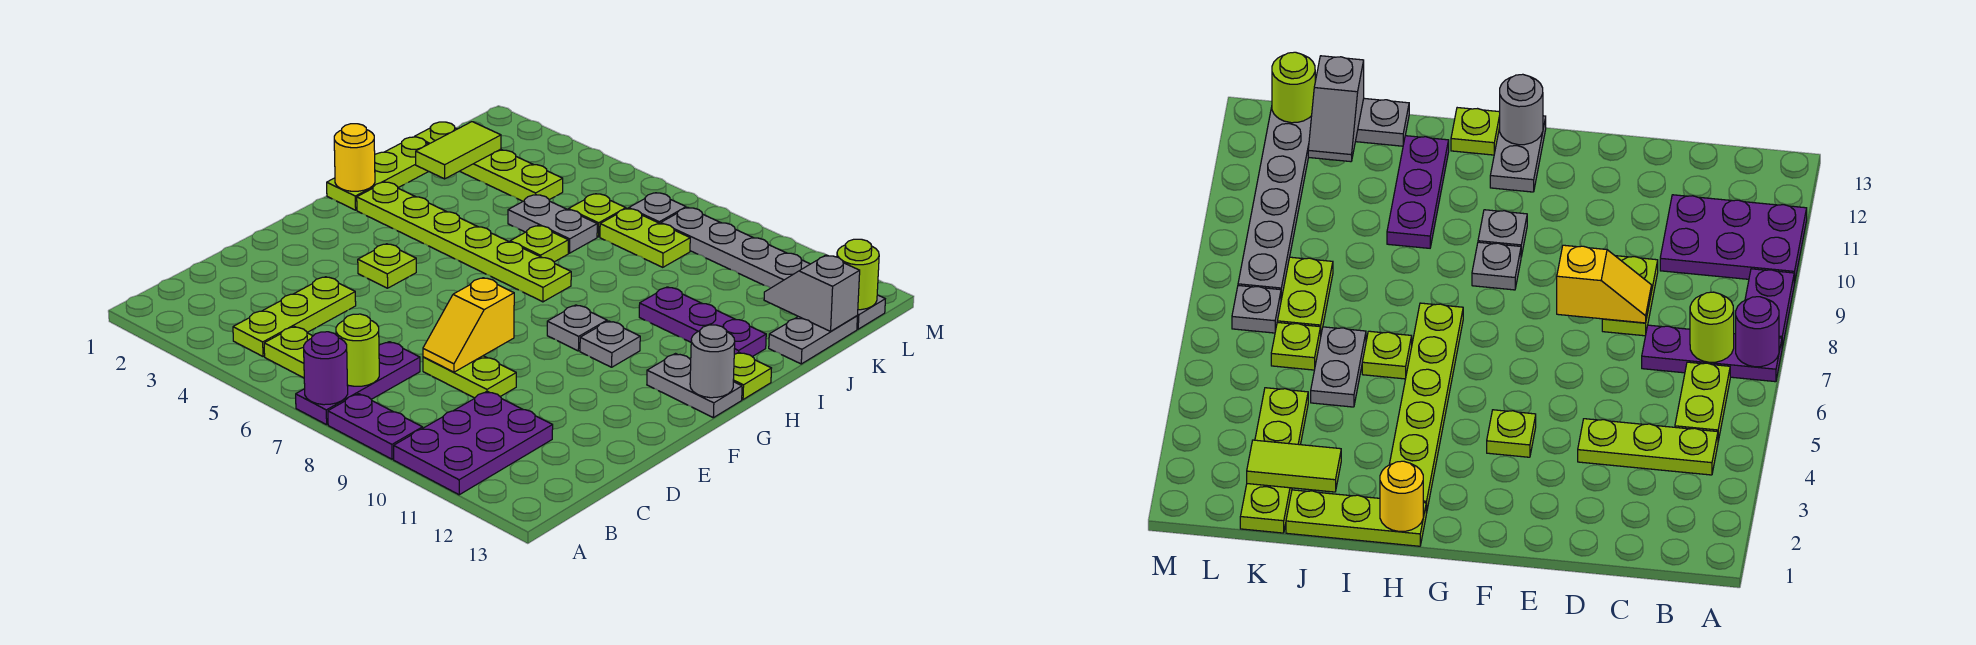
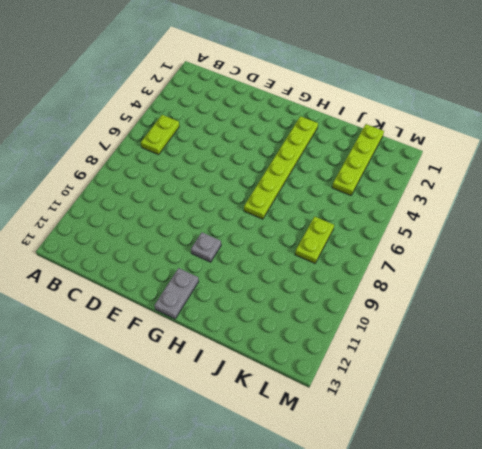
none -> purple 1x3 plate [296,342,420,425]
none -> purple 1x2 plate [328,394,423,459]
none -> purple 2x3 plate [394,391,553,495]
none -> lime 1x3 plate [233,277,356,357]

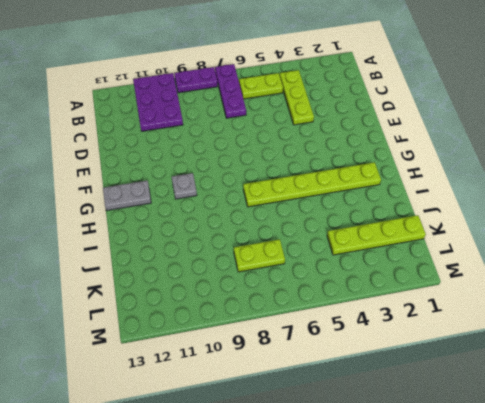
none -> lime 1x2 plate [423,356,516,398]
none -> lime 1x1 plate [358,244,416,288]
none -> grey 1x1 plate [547,305,607,351]
none -> lime 1x3 plate [327,137,428,210]

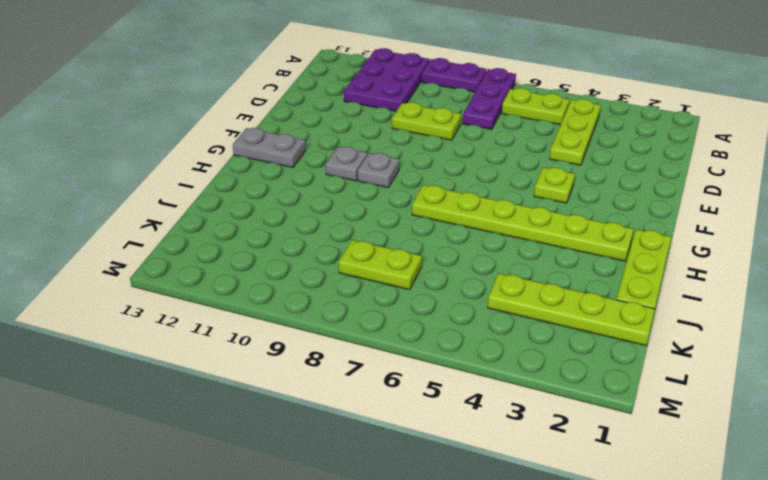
none -> lime 1x1 plate [733,352,771,399]
none -> lime 1x1 plate [510,226,568,262]
none -> purple 1x3 plate [639,287,766,357]
none -> grey 1x2 plate [508,195,597,253]

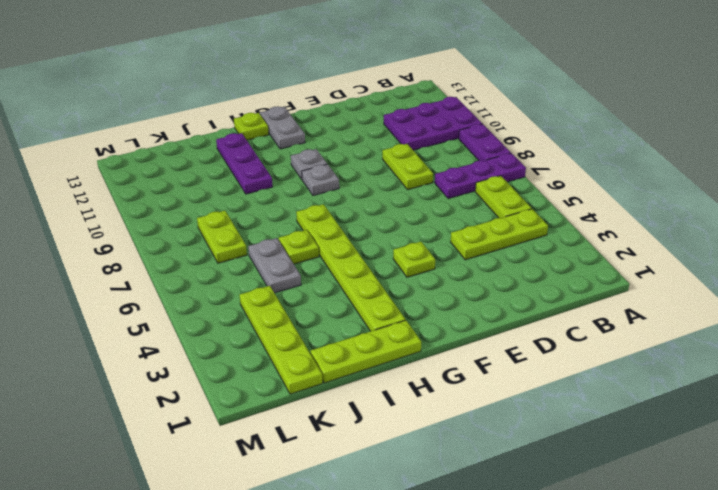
none -> grey 1x2 plate [769,316,857,364]
none -> lime 1x1 plate [568,194,626,237]
none -> grey 1x1 plate [629,193,686,224]
none -> grey 1x6 plate [661,207,885,329]

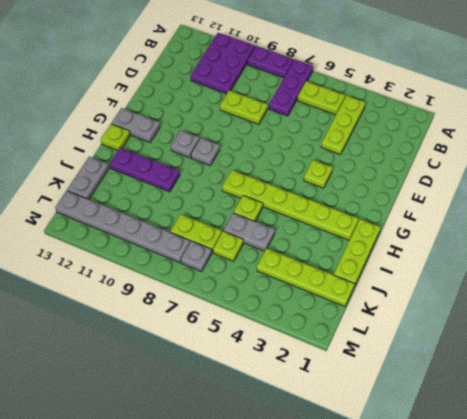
none -> purple 1x1 round brick [304,332,348,405]
none -> lime 1x1 round brick [336,314,379,386]
none -> yellow 1x2 slope [423,278,514,372]
none -> grey 1x1 round brick [690,325,735,398]

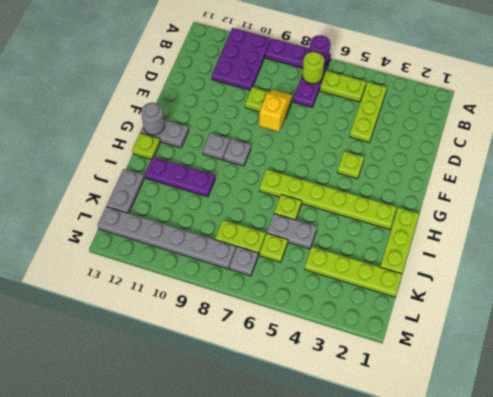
none -> yellow 1x1 round brick [334,124,375,191]
none -> lime 1x2 tile [416,122,501,179]
none -> grey 1x2 slope [764,255,860,331]
none -> lime 1x1 round brick [837,239,879,310]

